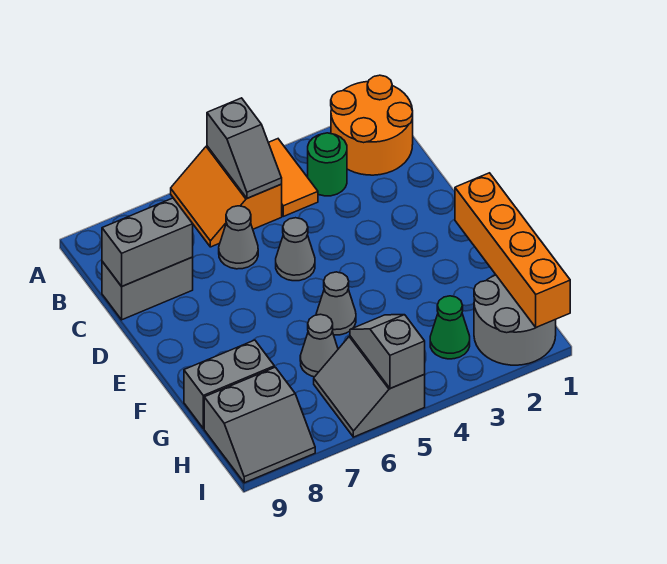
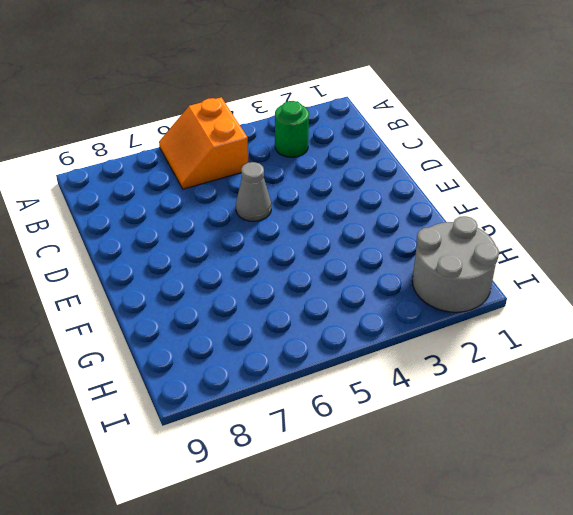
none -> orange 2x2 round brick [331,75,413,175]
none -> orange 1x2 tile [268,139,318,216]
none -> grey 1x1 cone [219,206,258,269]

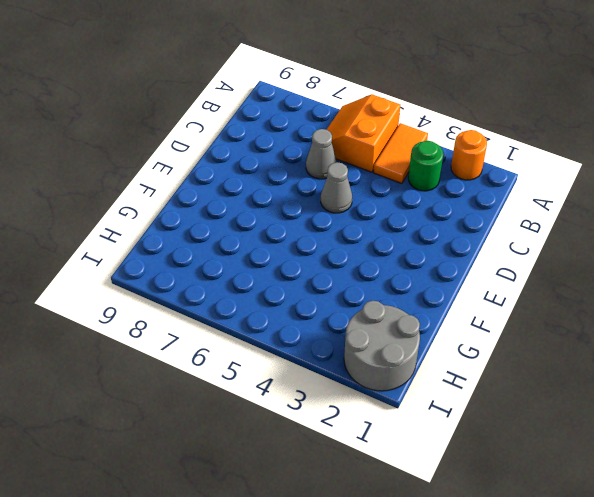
orange 1x1 round brick [451,130,487,180] -> orange 2x2 round brick [331,75,413,175]
none -> grey 1x2 brick [102,257,193,320]
none -> grey 1x1 cone [316,272,356,335]
none -> grey 1x1 cone [300,314,338,377]

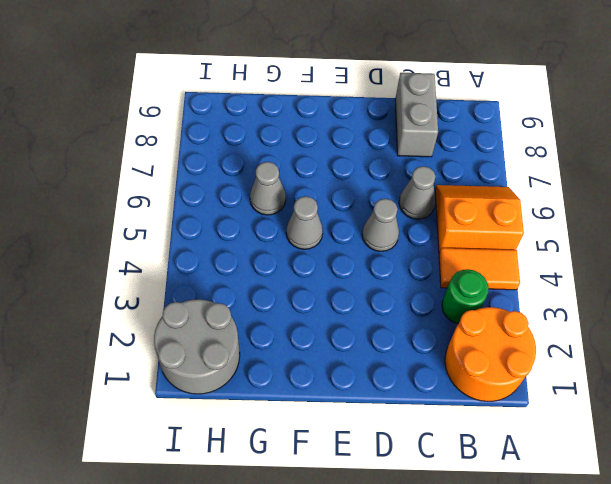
none -> grey 1x2 brick [184,340,274,428]
none -> green 1x1 cone [430,296,470,359]
none -> grey 2x2 slope [314,336,425,437]

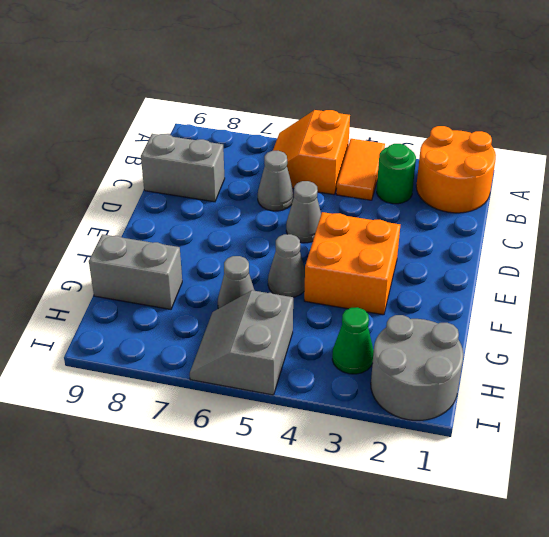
orange 2x2 brick [304,212,400,315] -> none
none -> grey 2x2 slope [204,367,315,483]
none -> grey 1x2 slope [207,98,282,198]
none -> grey 1x2 brick [102,198,193,286]

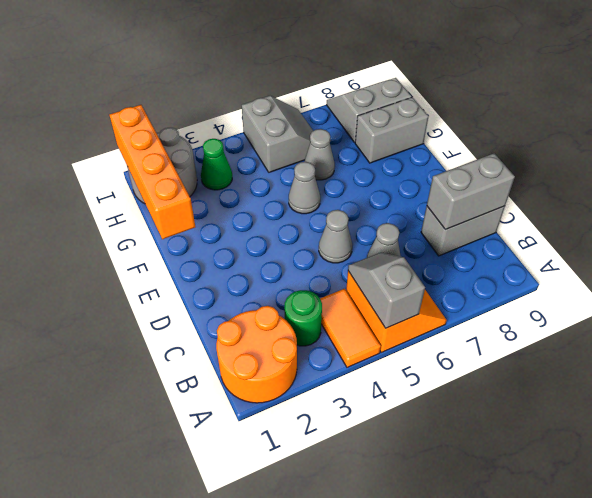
none -> grey 1x2 slope [350,315,425,389]

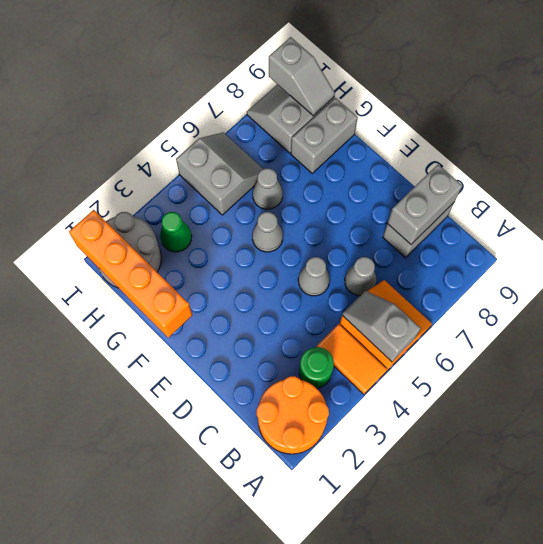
grey 1x2 slope [269,37,335,116] -> grey 1x2 slope moved to [350,315,425,389]

